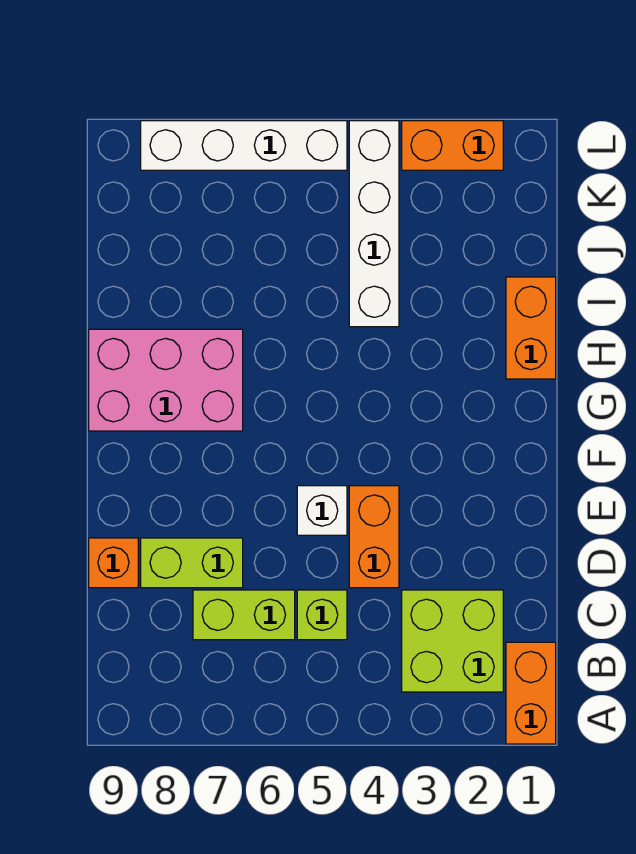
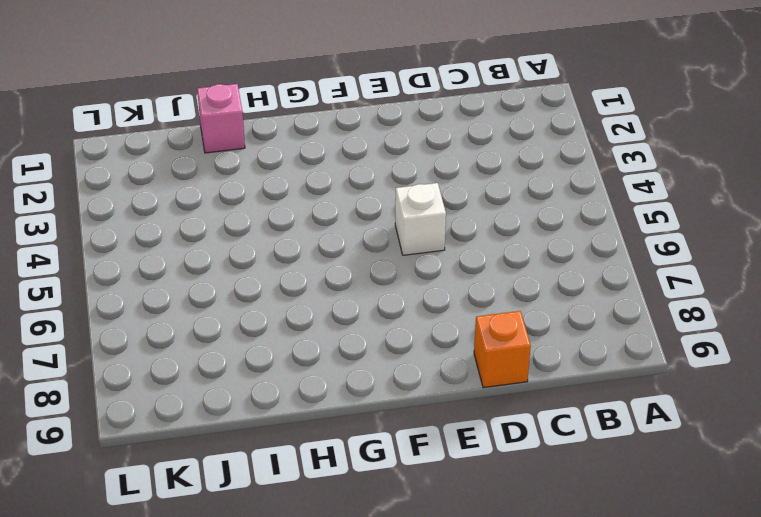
pink 1x1 brick [197,84,245,153] -> orange 1x2 brick [506,277,556,379]
none -> orange 1x2 brick [506,642,556,744]
none -> lime 2x2 brick [402,590,503,692]
none -> lime 1x1 brick [297,590,347,640]

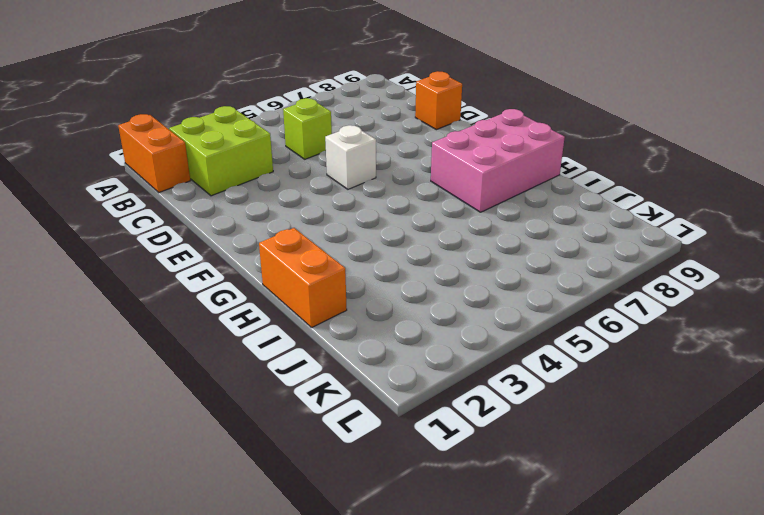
none -> lime 1x2 brick [193,590,295,640]
none -> orange 1x2 brick [349,486,399,588]
none -> lime 1x2 brick [141,538,243,588]

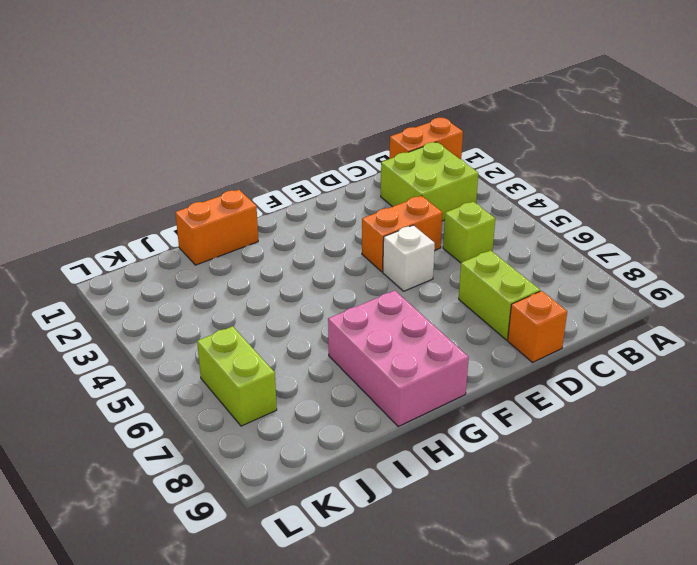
lime 1x2 brick [197,326,277,426] -> lime 1x2 brick moved to [193,590,295,640]
none -> white 1x4 brick [349,121,399,327]
none -> orange 1x2 brick [402,121,503,170]
none -> white 1x4 brick [141,121,347,170]

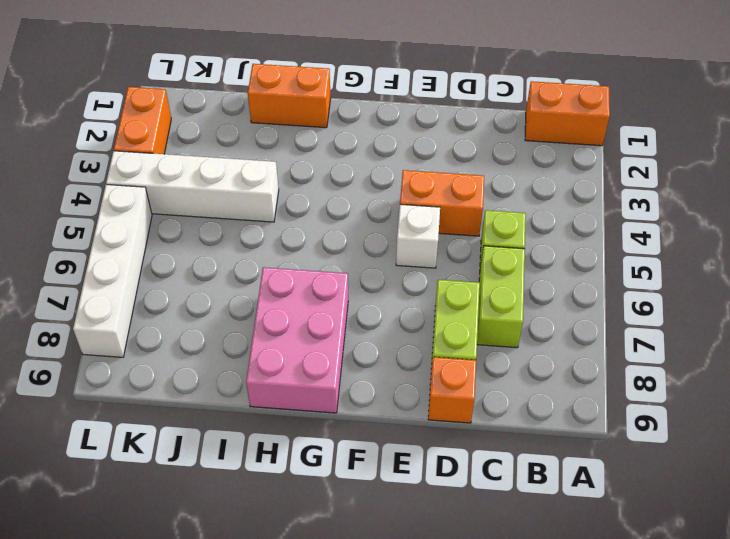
none -> lime 2x2 brick [402,590,503,692]

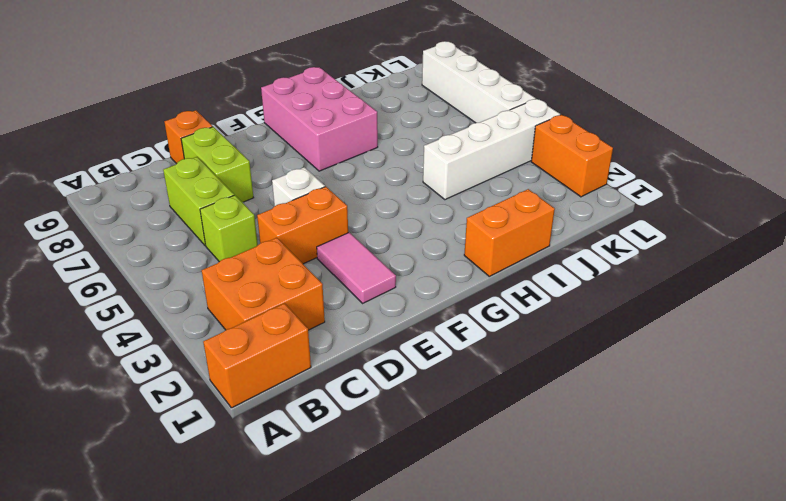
orange 2x2 brick [202,238,325,330] -> lime 2x2 brick [402,590,503,692]
pink 1x2 tile [317,232,396,303] -> none

